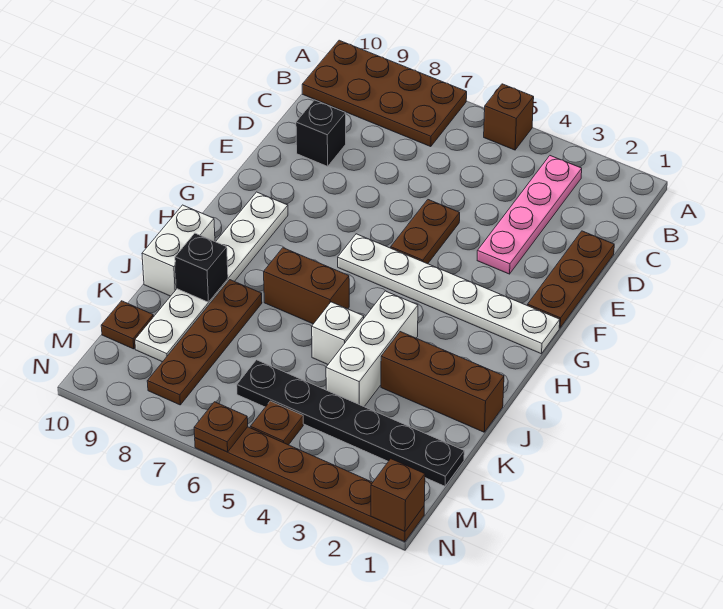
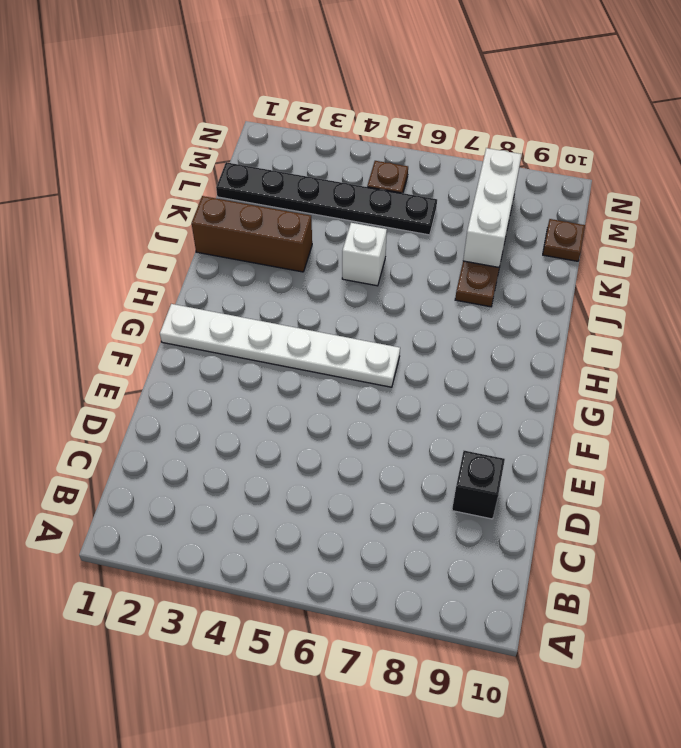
white 1x3 brick [463,148,522,267] -> white 1x3 brick moved to [326,291,418,406]
none -> brown 1x1 brick [484,84,534,150]
none -> brown 2x4 plate [302,40,467,147]
none -> pink 1x4 plate [477,156,582,274]

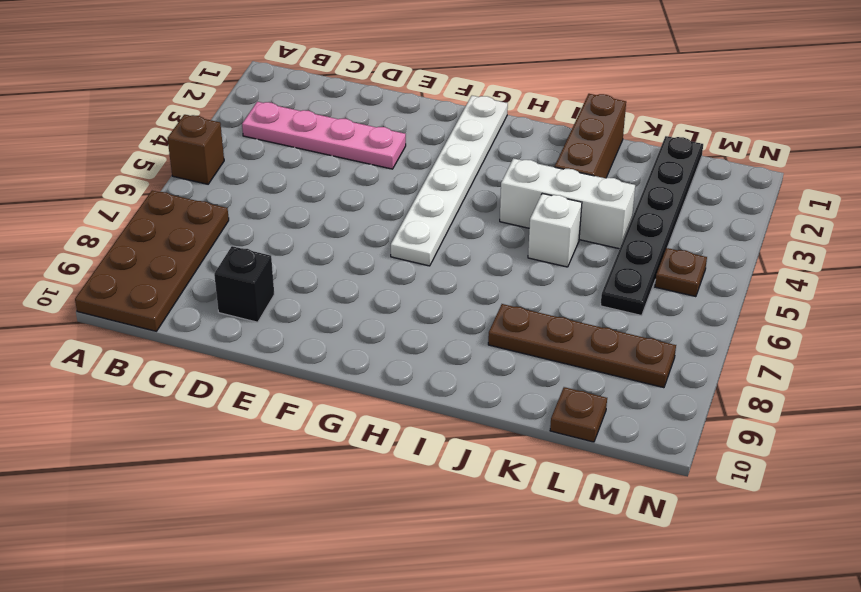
none -> brown 1x3 plate [528,231,614,328]
none -> brown 1x2 plate [391,200,460,264]
none -> white 1x6 plate [135,192,288,362]

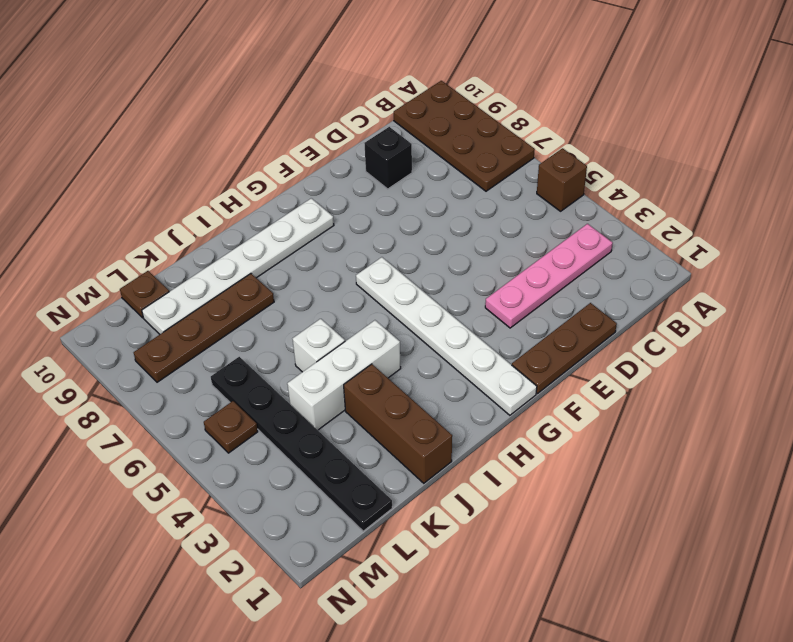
none -> brown 1x2 plate [391,200,460,264]
none -> brown 1x2 brick [264,248,349,324]
none -> white 1x2 brick [142,205,215,296]

